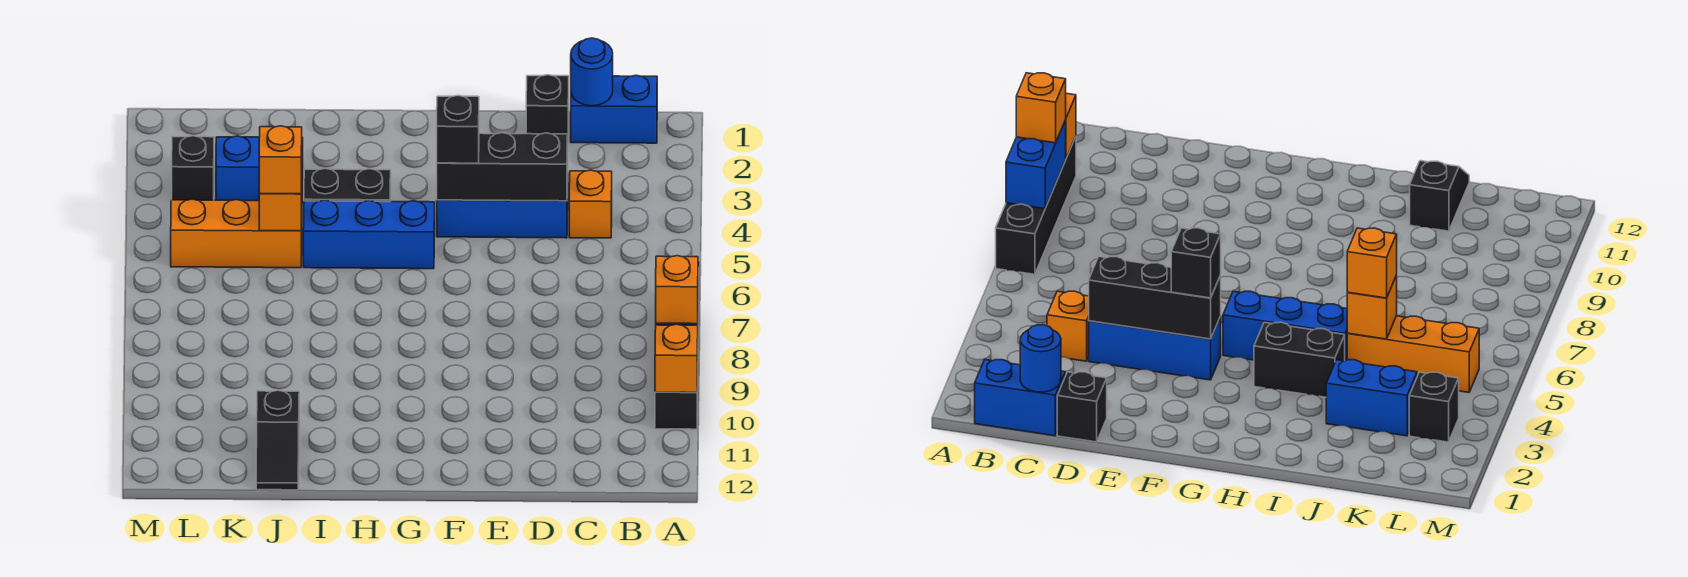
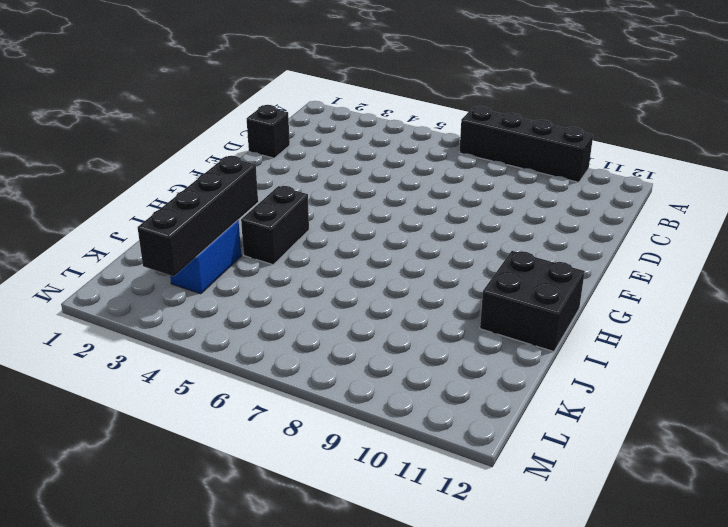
black 2x2 brick [480,251,585,352] -> none
black 1x4 brick [137,156,258,276] -> none
none -> blue 1x2 brick [571,75,657,143]
none -> orange 1x1 brick [569,170,612,238]
none -> blue 1x3 brick [437,174,568,238]

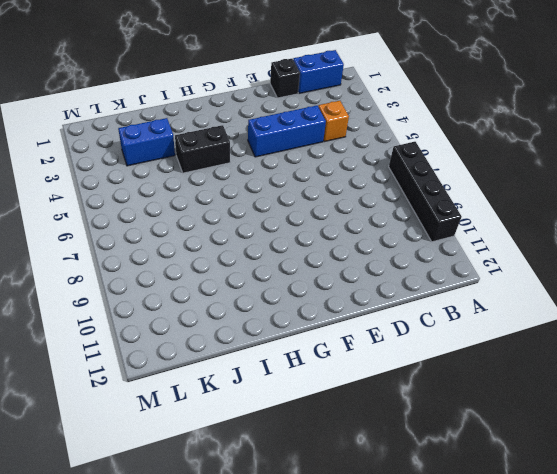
none -> blue 1x3 brick [303,200,434,269]
none -> orange 1x3 brick [171,199,302,268]
none -> black 1x2 slope [256,390,299,490]

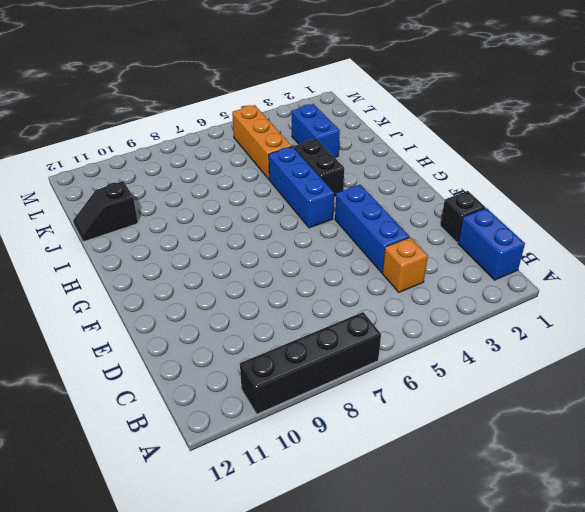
none -> black 1x1 brick [172,136,214,200]
none -> blue 1x2 brick [1006,120,1066,209]
none -> orange 1x1 brick [655,324,698,392]

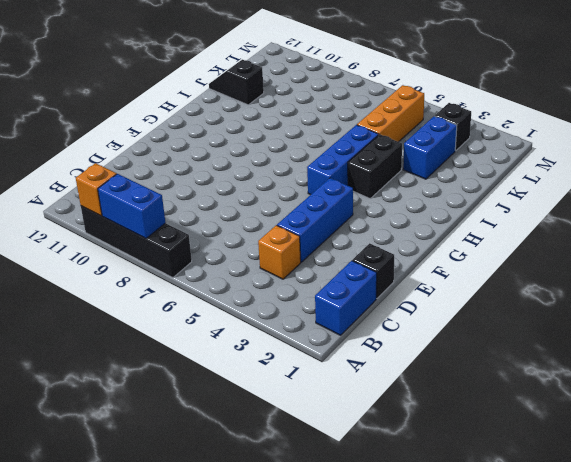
none -> blue 1x1 round brick [571,38,613,106]
none -> black 1x3 brick [437,133,568,201]
none -> orange 1x1 brick [259,182,302,231]

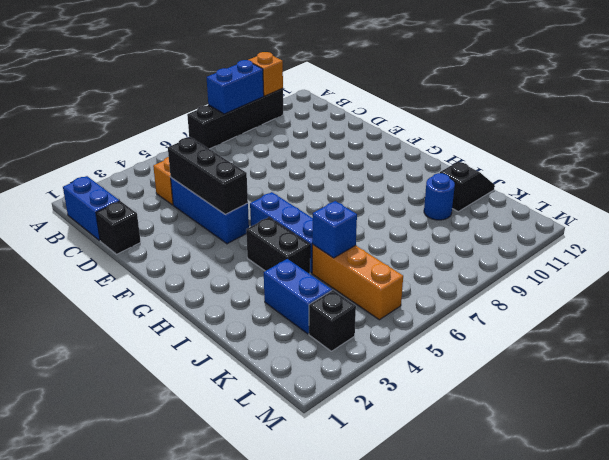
blue 1x1 brick [312,201,357,258] -> orange 1x1 brick [259,182,302,231]
blue 1x1 round brick [424,173,455,220] -> blue 1x1 round brick moved to [571,38,613,106]
none -> orange 1x1 brick [656,256,698,324]
none -> black 1x1 brick [437,96,479,163]
none -> orange 1x1 brick [259,126,302,194]

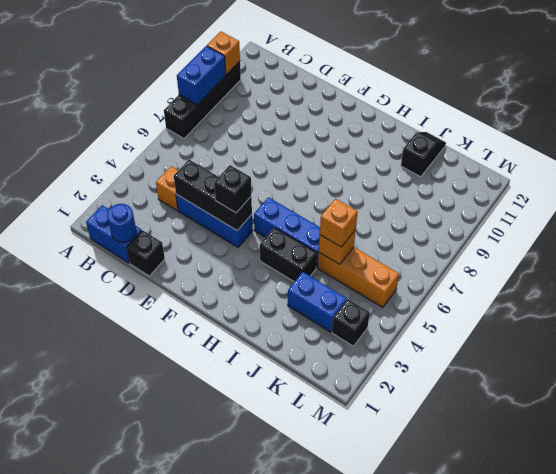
none -> orange 1x1 brick [656,256,698,324]

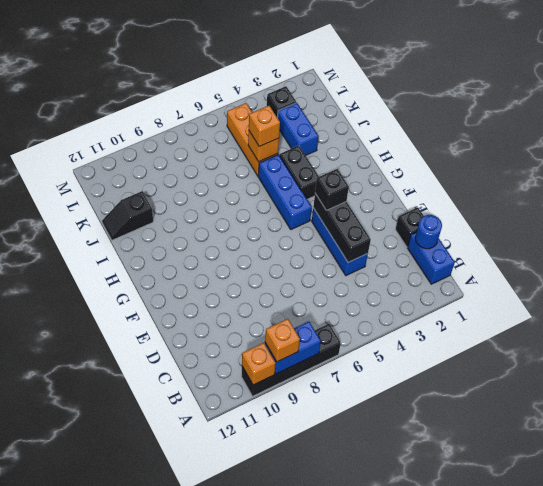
none -> orange 1x1 brick [569,170,612,238]

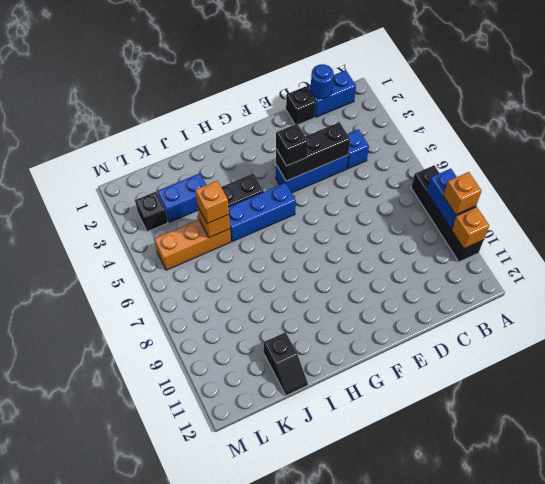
blue 1x1 brick [347,129,369,169] -> orange 1x1 brick [569,170,612,238]

